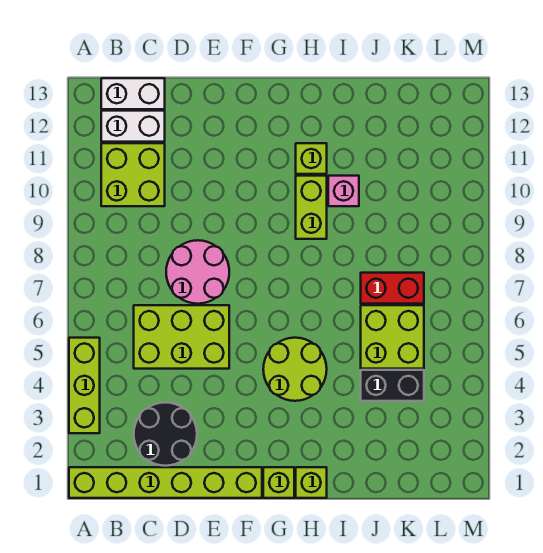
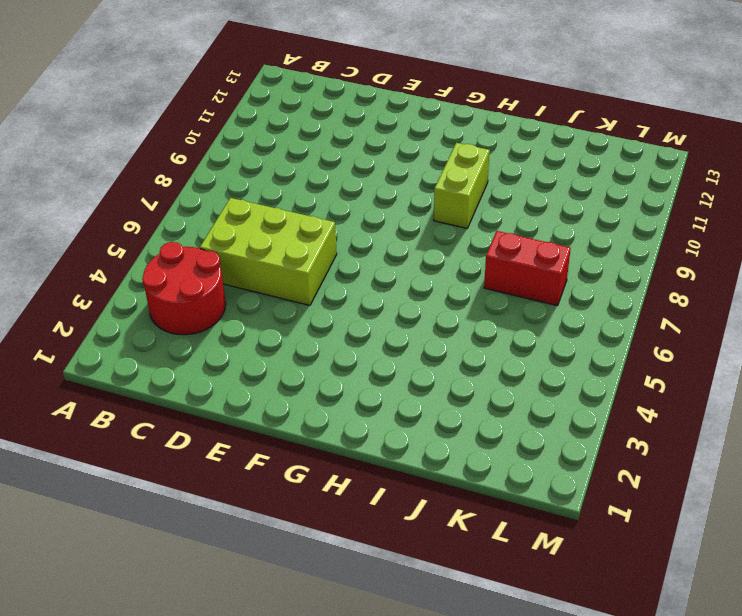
red 2x2 round brick [142,242,226,335] -> black 2x2 round brick [134,402,197,466]
none -> lime 1x6 brick [69,467,262,498]
none -> lime 1x3 brick [69,338,100,433]
none -> lime 2x2 brick [101,143,165,206]

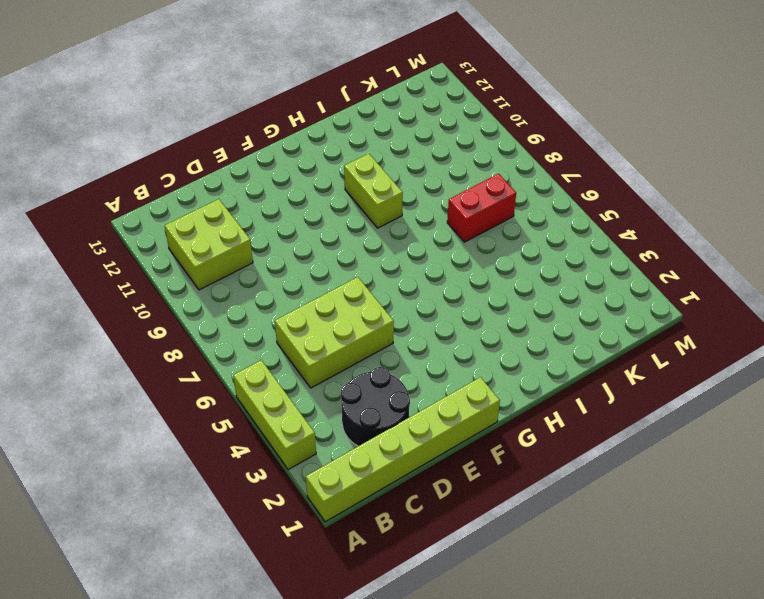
none -> white 1x2 brick [101,111,165,142]
none -> white 1x2 brick [101,78,165,109]
none -> pink 2x2 round brick [166,240,229,304]

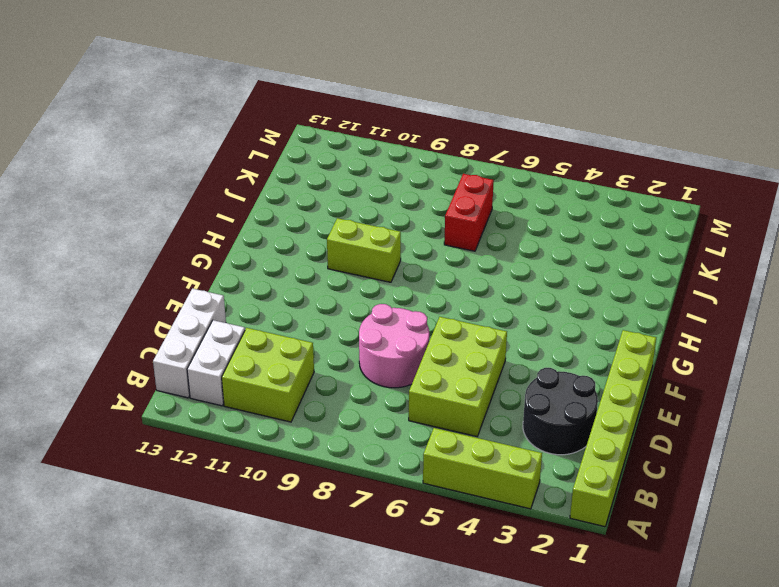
white 1x3 brick [153,289,226,398] -> white 1x2 brick [101,78,165,109]
none -> lime 1x1 brick [263,467,294,498]
none -> lime 2x2 round brick [263,338,327,401]
none -> lime 1x1 brick [296,467,327,498]

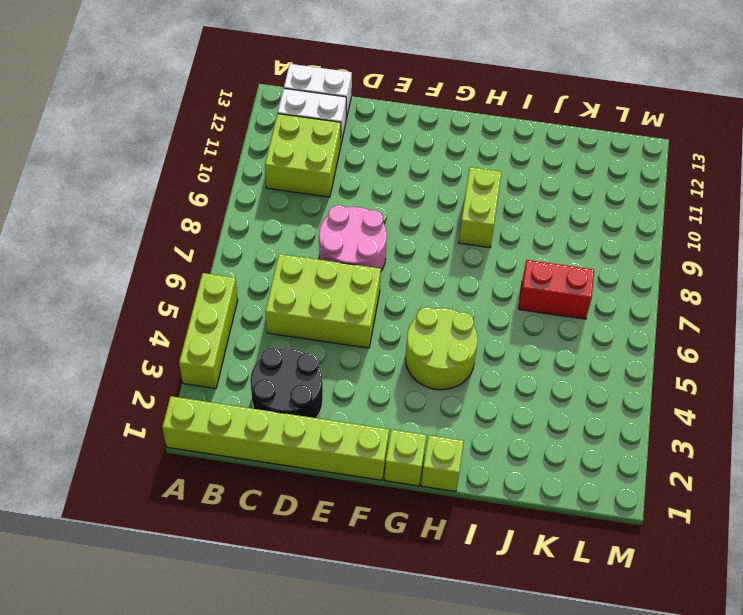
none -> lime 1x1 brick [296,143,327,174]
none -> pink 1x1 brick [328,176,359,206]
none -> black 1x2 brick [361,370,424,401]

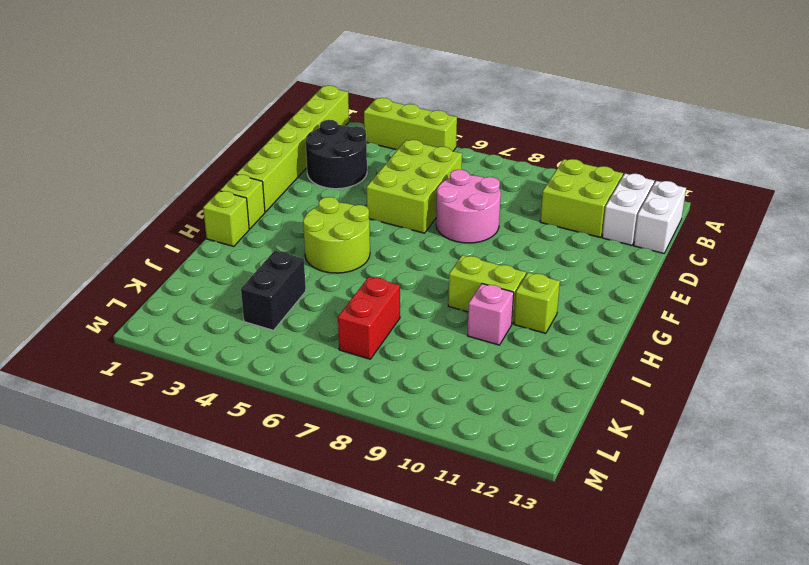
none -> lime 2x2 brick [361,305,424,369]

